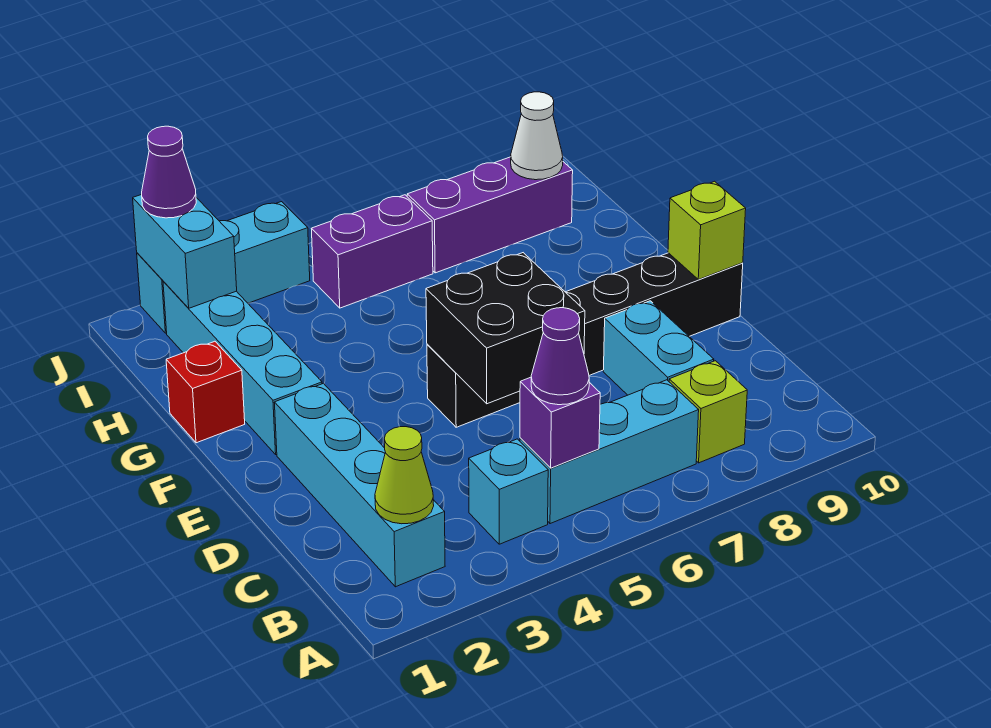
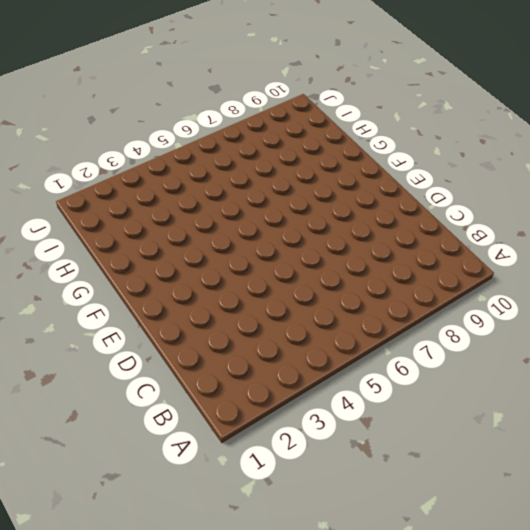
none -> cyan 1x4 brick [274,384,445,587]
none -> cyan 1x1 brick [469,439,548,544]
none -> cyan 1x3 brick [520,380,699,524]

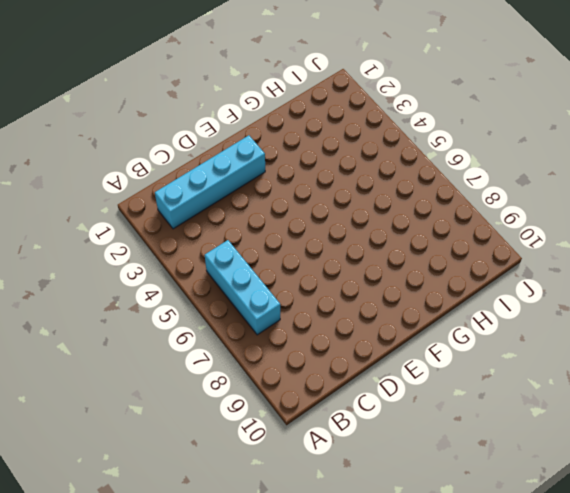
none -> cyan 1x1 brick [469,439,548,544]
none -> lime 1x1 brick [669,361,747,463]
none -> cyan 1x2 brick [603,301,714,395]

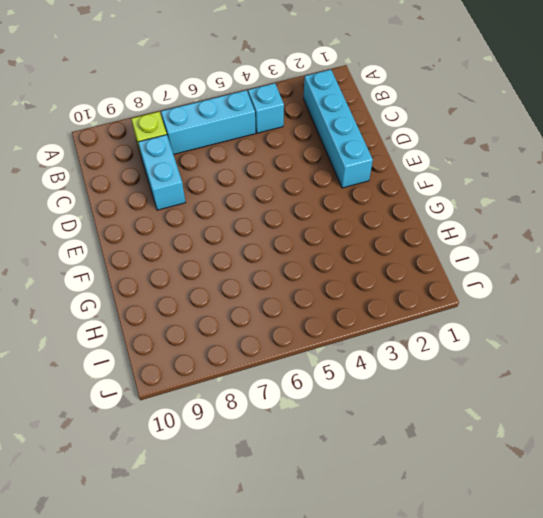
none -> black 1x6 brick [427,253,743,427]
none -> cyan 1x4 brick [163,282,322,454]
none -> red 1x1 brick [166,341,245,443]

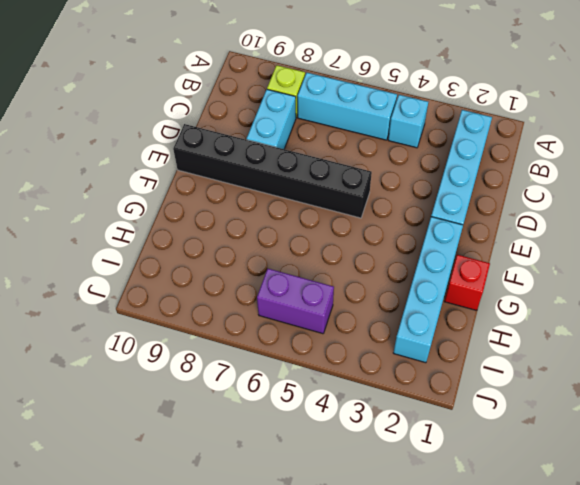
none -> purple 1x3 brick [407,157,573,273]
none -> cyan 1x3 brick [137,202,310,333]
none -> lime 1x1 cone [375,427,434,524]

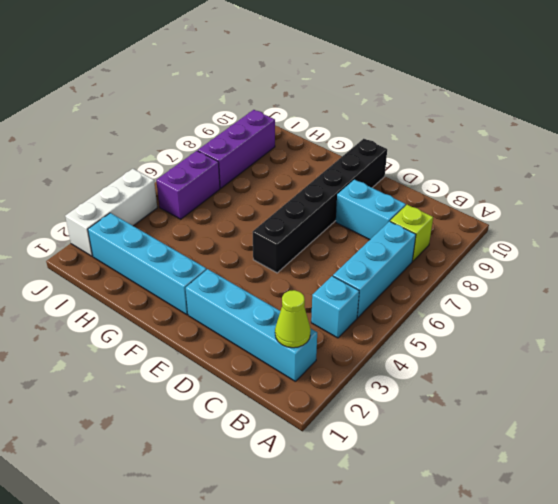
white 1x3 brick [65,169,157,256] -> cyan 1x3 brick [137,202,310,333]
none -> red 1x1 brick [166,341,245,443]
none -> purple 1x1 brick [520,377,600,468]
none -> black 2x2 brick [426,253,585,404]

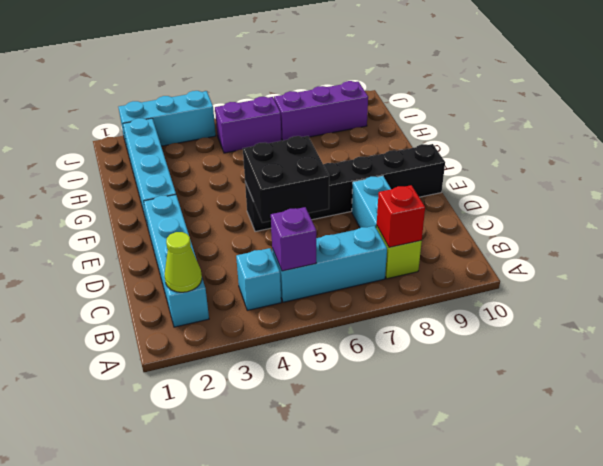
red 1x1 brick [377,185,425,247] -> red 1x1 brick moved to [166,341,245,443]
none -> lime 1x1 brick [668,181,746,280]
none -> cyan 1x2 brick [133,194,237,308]
none -> white 1x1 cone [511,92,563,180]

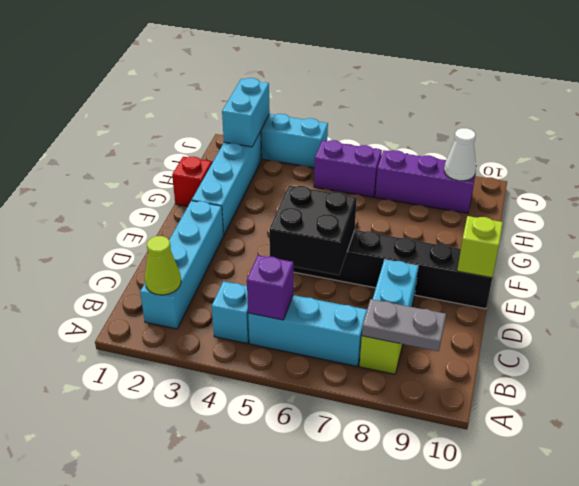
grey 1x2 plate [362,299,446,351] -> none
none -> purple 1x1 cone [531,308,589,405]
none -> purple 1x1 cone [142,126,196,218]

